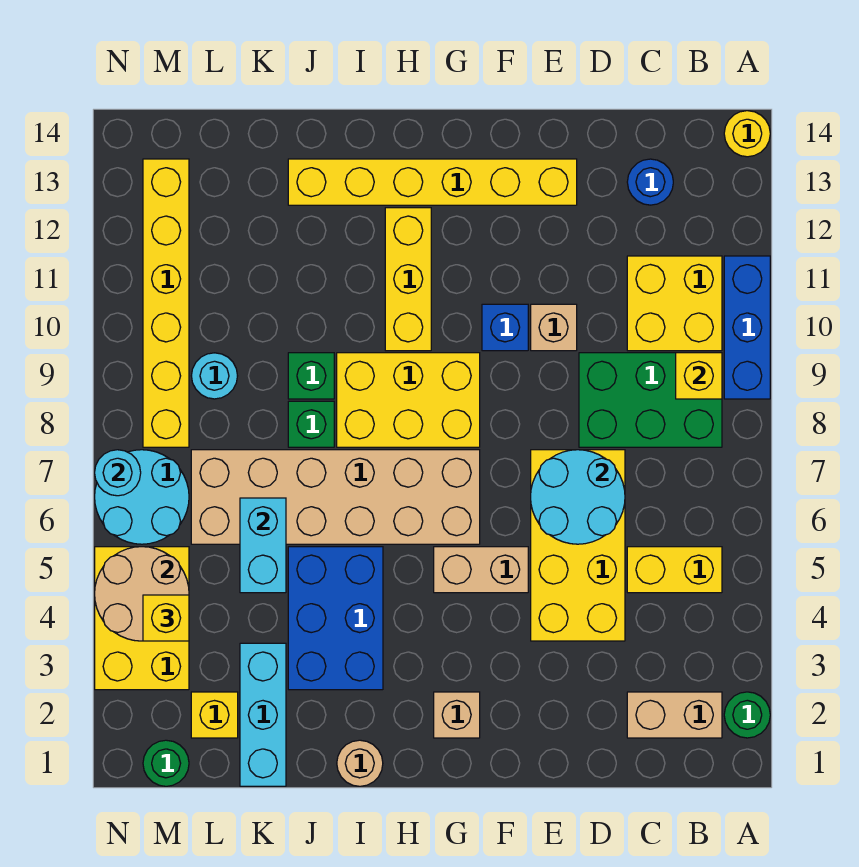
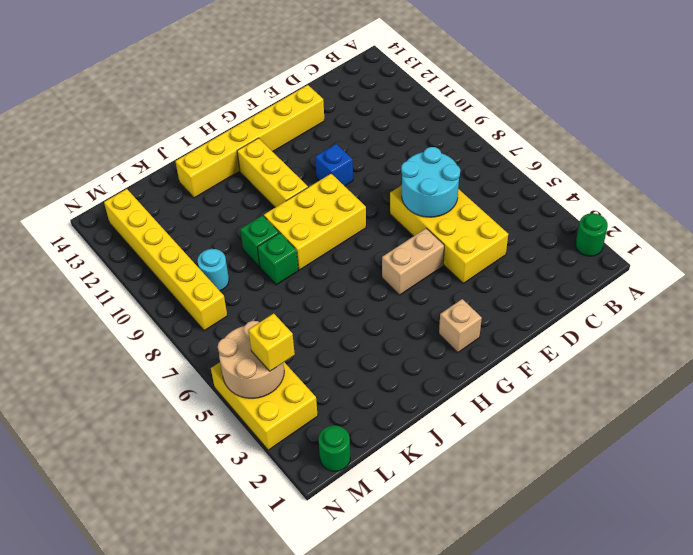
none -> blue 1x3 brick [724,256,770,399]
none -> yellow 1x1 round brick [724,111,770,157]
none -> tan 1x2 brick [627,692,722,738]
none -> yellow 1x2 brick [627,547,722,593]

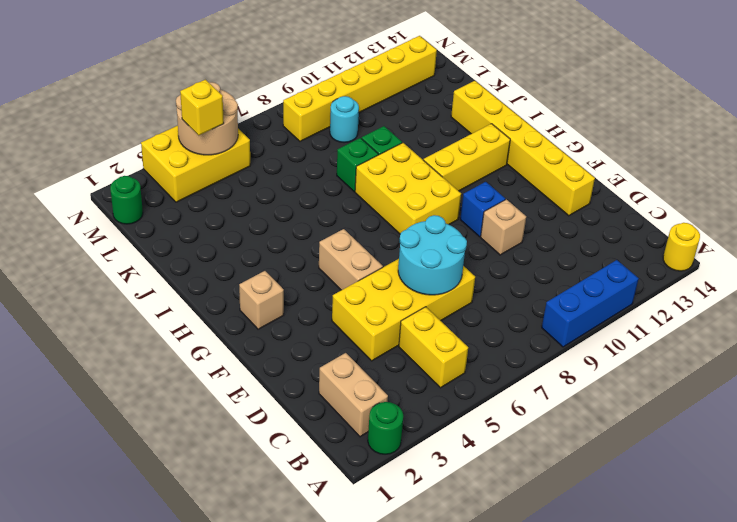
none -> green 2x3 brick [579,353,722,447]
none -> yellow 2x2 brick [627,256,722,351]
none -> blue 1x1 round brick [627,159,673,205]
none -> tan 2x6 brick [191,450,480,544]

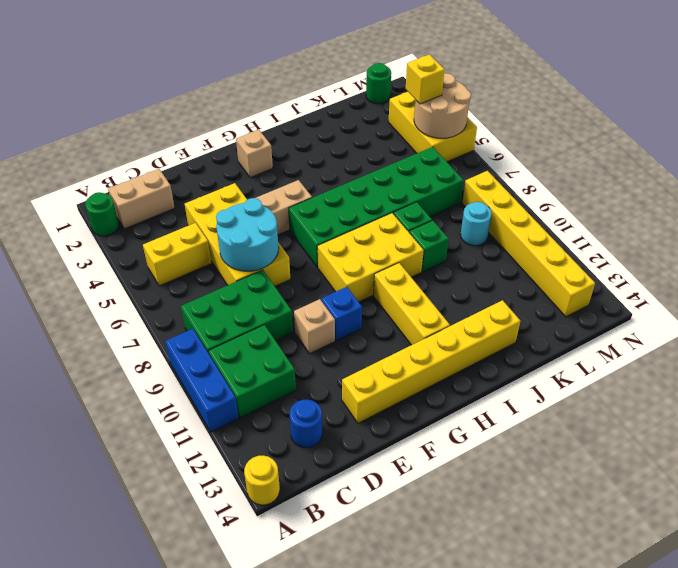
green 2x2 brick [208,325,296,418] -> yellow 2x2 brick [627,256,722,351]
green 2x6 brick [289,147,463,267] -> tan 2x6 brick [191,450,480,544]
none -> tan 1x1 round brick [337,740,383,786]
none -> blue 2x3 brick [288,547,383,690]
none -> cyan 1x3 brick [240,643,286,786]
none -> yellow 1x1 brick [191,692,238,738]

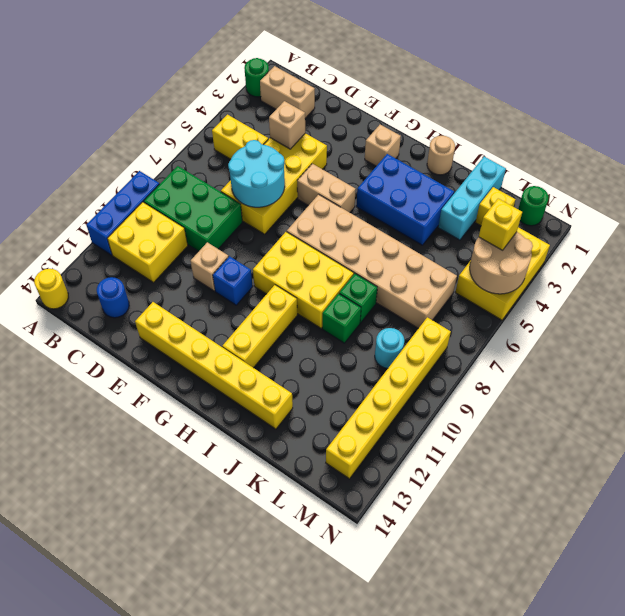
tan 1x1 brick [269,101,305,149] -> none
blue 2x3 brick [356,154,454,245] -> blue 2x3 brick turned to [288,547,383,690]
none -> cyan 2x2 round brick [95,450,189,544]
none -> yellow 1x1 brick [676,353,722,399]
none -> cyan 1x2 brick [240,498,286,593]
none -> cyan 1x1 round brick [95,450,141,496]

